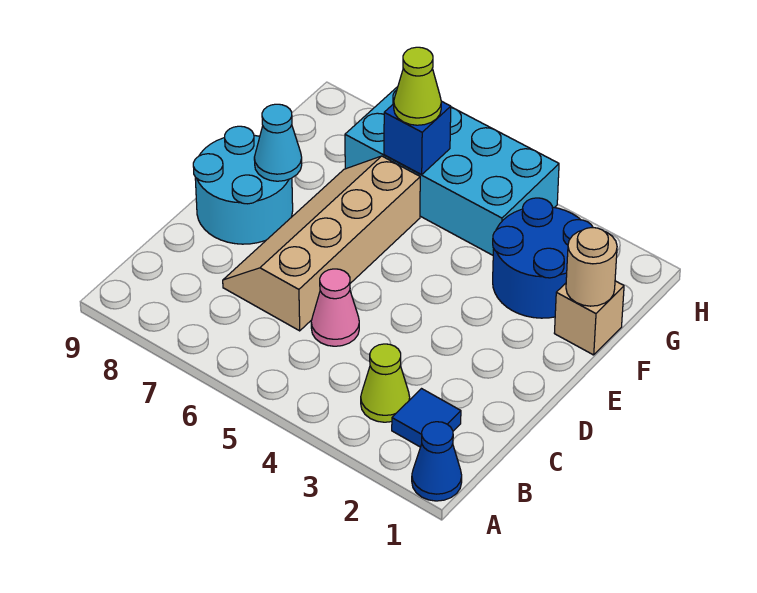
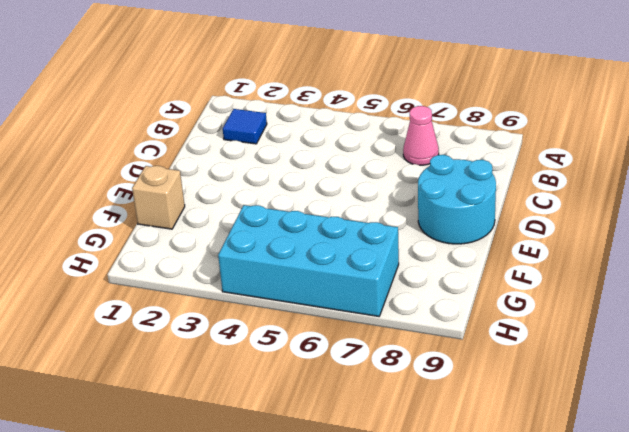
pink 1x1 cone [403,106,439,165] -> pink 1x1 cone moved to [311,269,359,346]
none -> blue 1x1 cone [412,422,462,501]
none -> lime 1x1 cone [361,344,410,422]
none -> tan 2x4 slope [223,156,420,331]

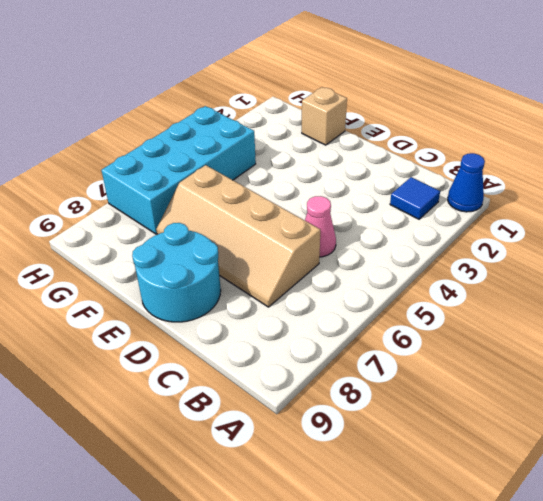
none -> lime 1x1 cone [361,344,410,422]
none -> blue 2x2 round brick [493,198,593,318]
none -> cyan 1x1 cone [254,104,302,181]

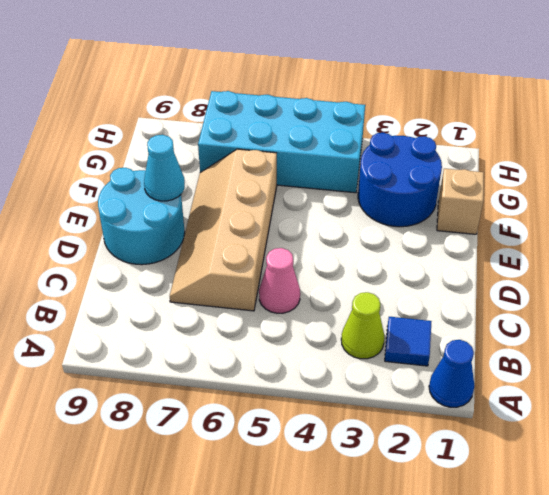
none -> tan 1x1 round brick [566,228,617,306]
none -> blue 1x1 brick [384,101,451,175]
none -> lime 1x1 cone [394,47,441,125]

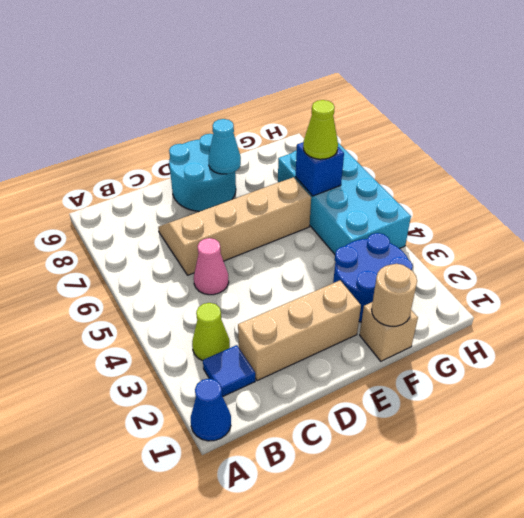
tan 1x3 brick [238,281,361,381] -> none

